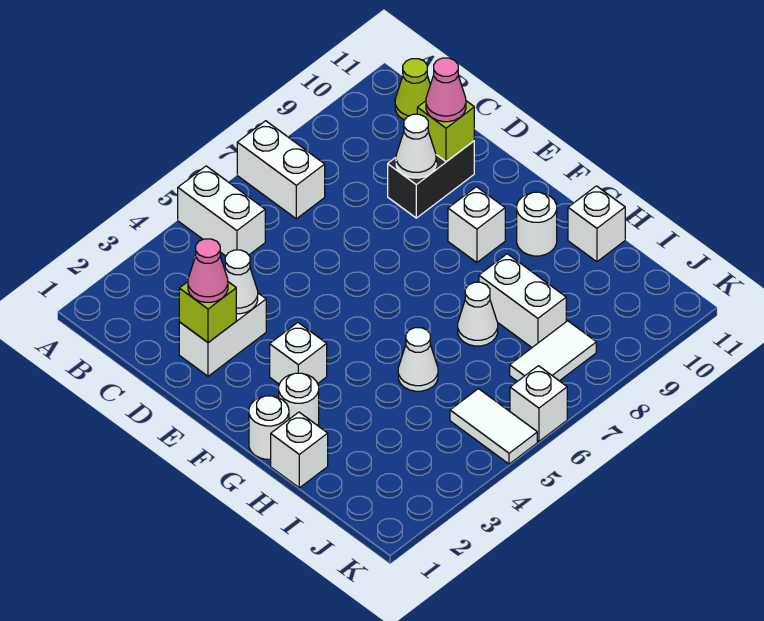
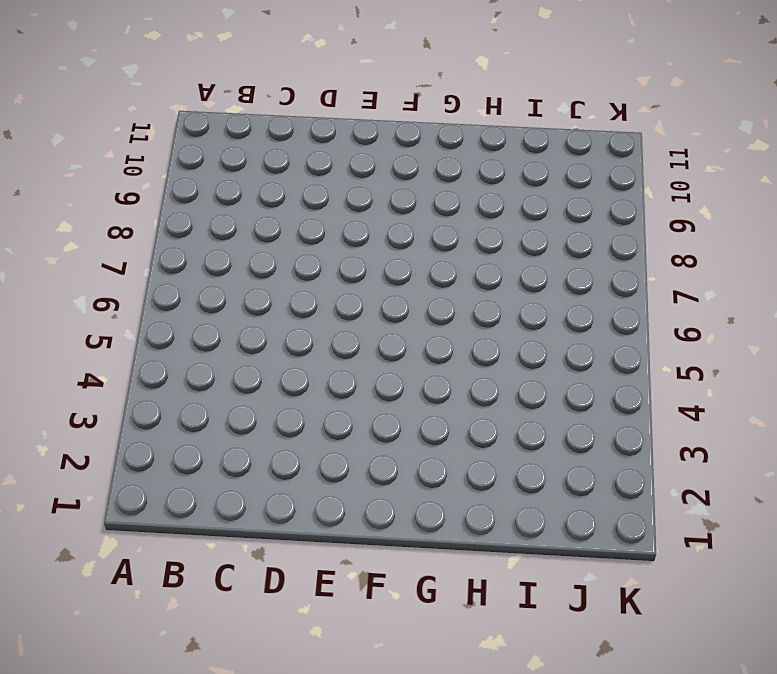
none -> white 1x2 brick [178,166,265,256]
none -> white 1x2 brick [237,121,325,219]
none -> lime 1x1 cone [395,59,430,120]

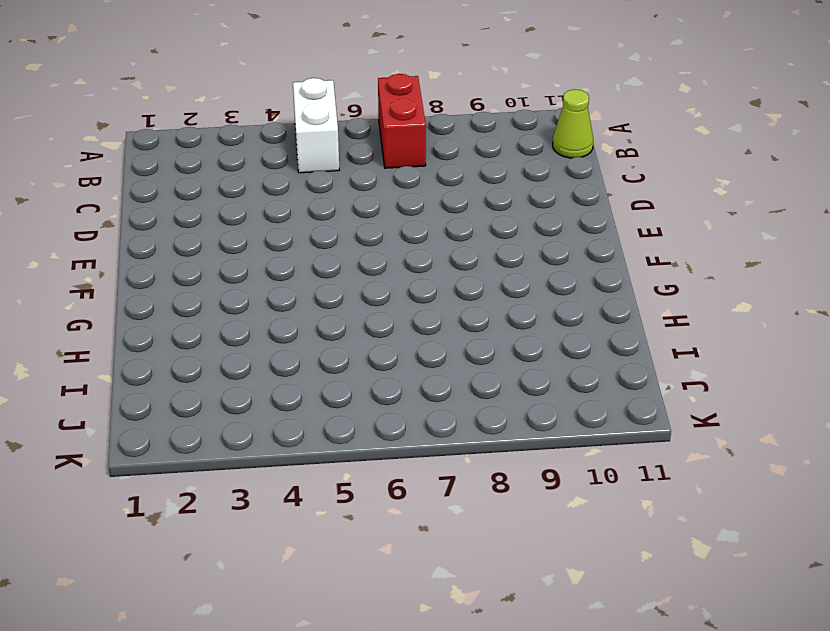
red 1x2 brick [378,74,426,168] -> white 1x2 brick [237,121,325,219]
none -> white 1x2 brick [179,293,266,376]
none -> black 1x2 brick [388,141,474,218]
none -> white 1x1 brick [270,323,327,384]

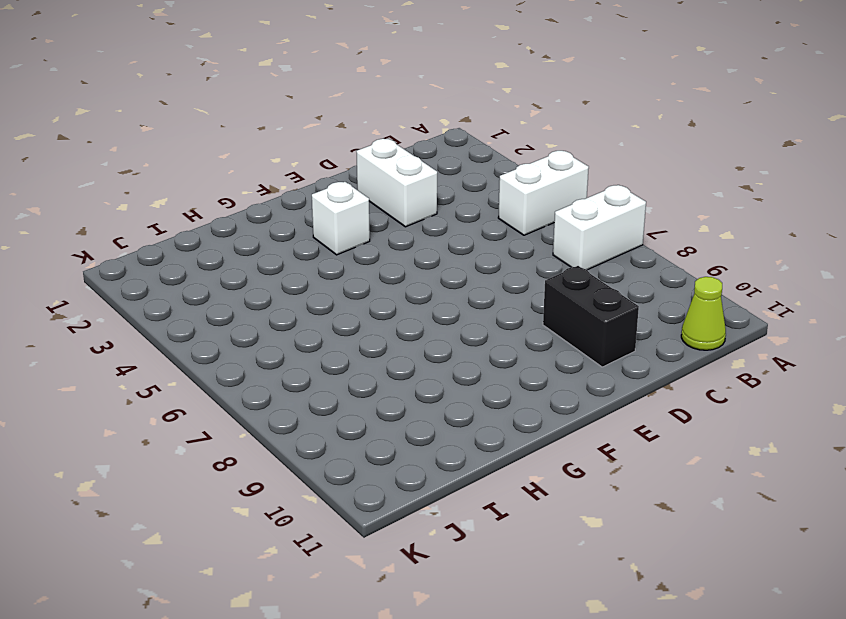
none -> white 1x1 brick [448,187,505,262]
none -> white 1x1 round brick [249,396,289,459]
none -> white 1x1 round brick [279,373,319,426]

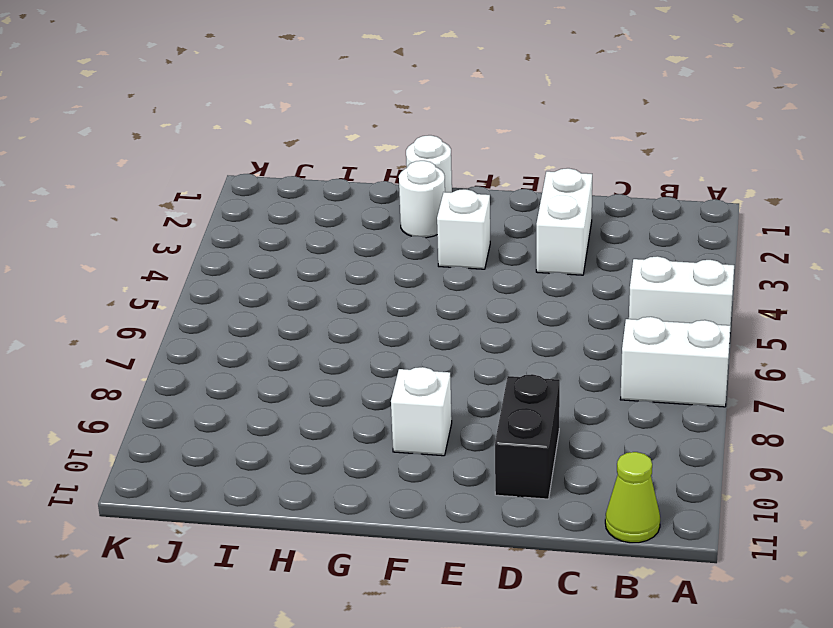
none -> white 1x1 round brick [517,192,557,256]
none -> white 1x1 brick [271,412,328,488]
none -> white 1x1 cone [398,328,438,391]

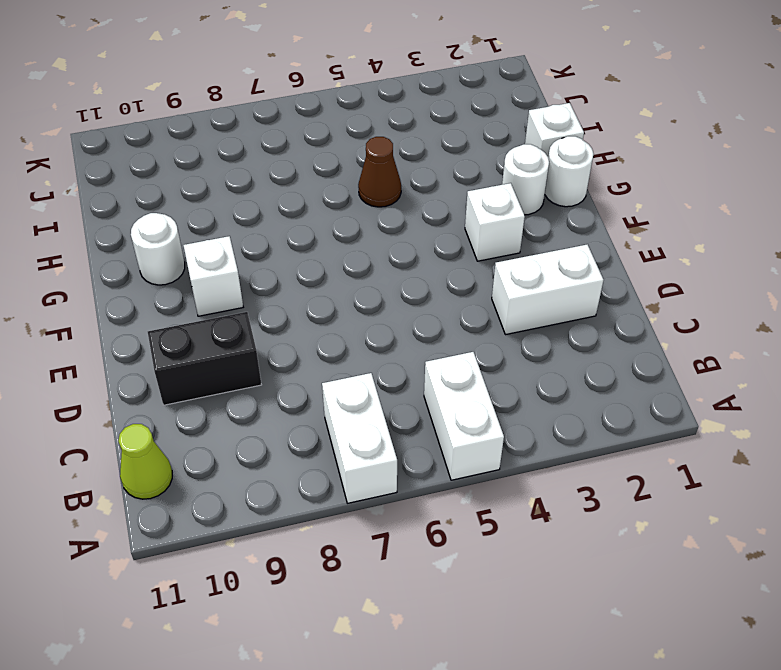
brown 1x1 cone [358,137,401,207] -> white 1x1 cone [398,328,438,391]
none -> white 1x1 cone [458,282,498,346]
none -> white 1x2 brick [479,254,566,347]
none -> white 1x1 brick [568,186,625,262]

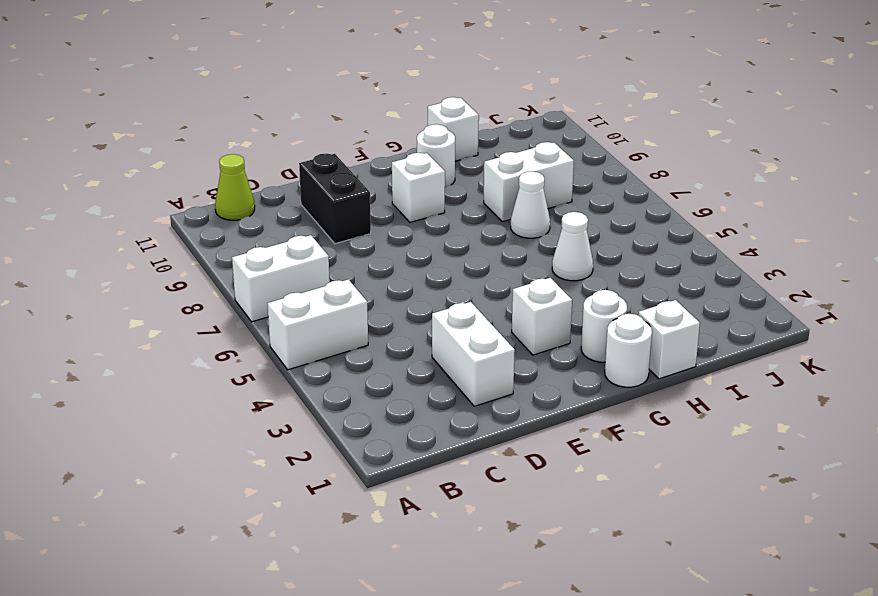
none -> white 1x2 tile [450,389,537,464]
none -> white 1x2 tile [510,321,596,381]
none -> white 1x1 brick [510,366,567,441]

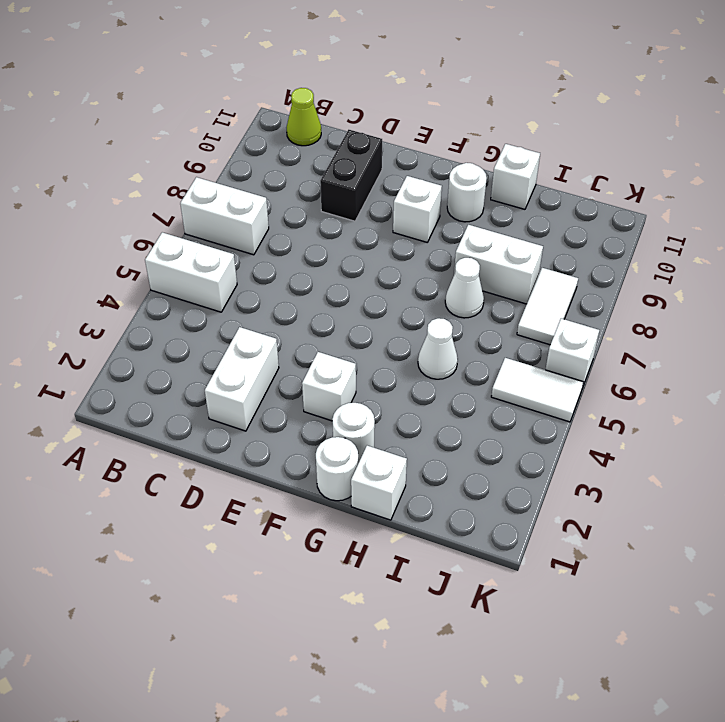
none -> lime 1x1 brick [179,282,236,343]
none -> white 1x1 cone [225,250,258,314]
none -> white 1x1 cone [396,114,436,178]

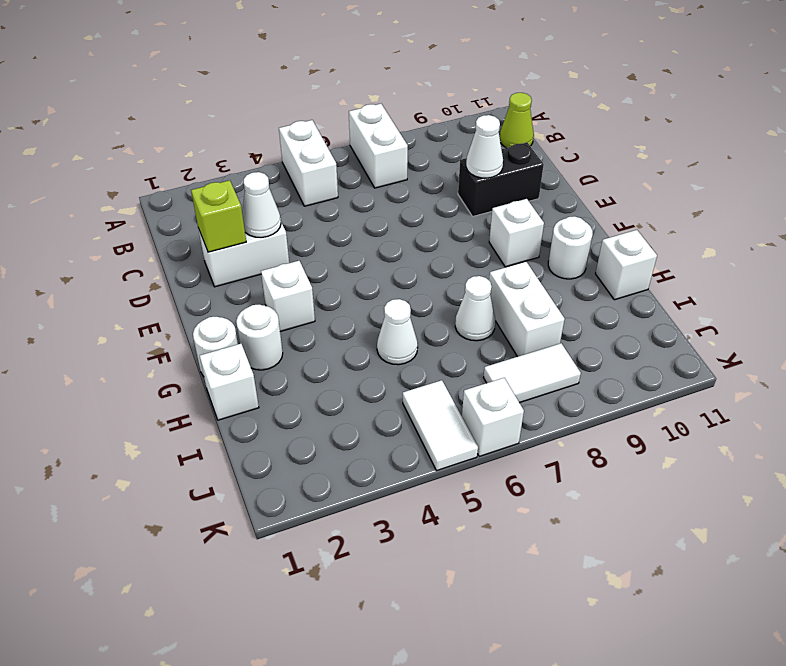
none -> lime 1x1 brick [417,101,474,162]
none -> pink 1x1 cone [188,239,228,302]
none -> pink 1x1 cone [426,58,466,122]

